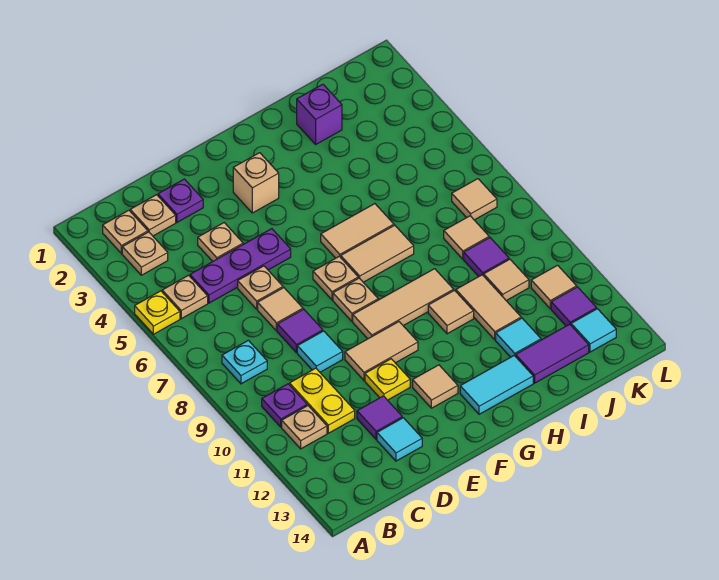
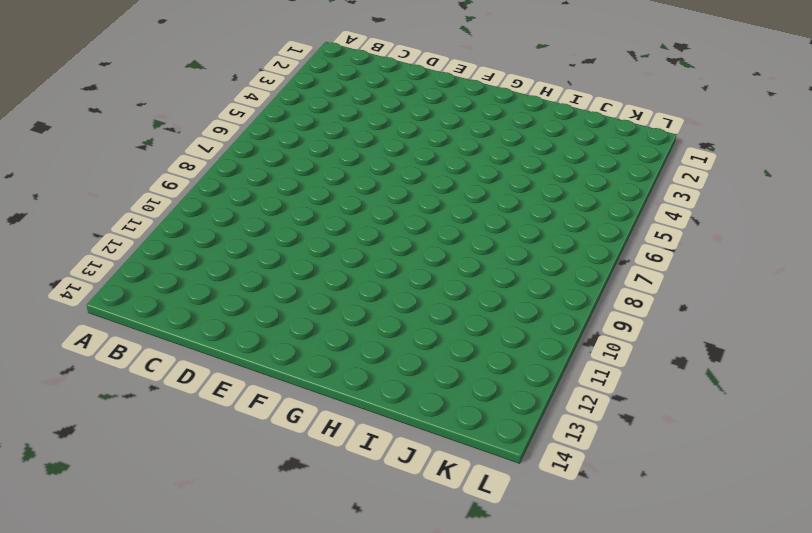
none -> yellow 1x1 plate [135,291,180,334]
none -> tan 1x1 plate [103,210,148,254]
none -> tan 1x1 plate [122,232,168,275]
none -> tan 1x1 plate [162,275,208,319]

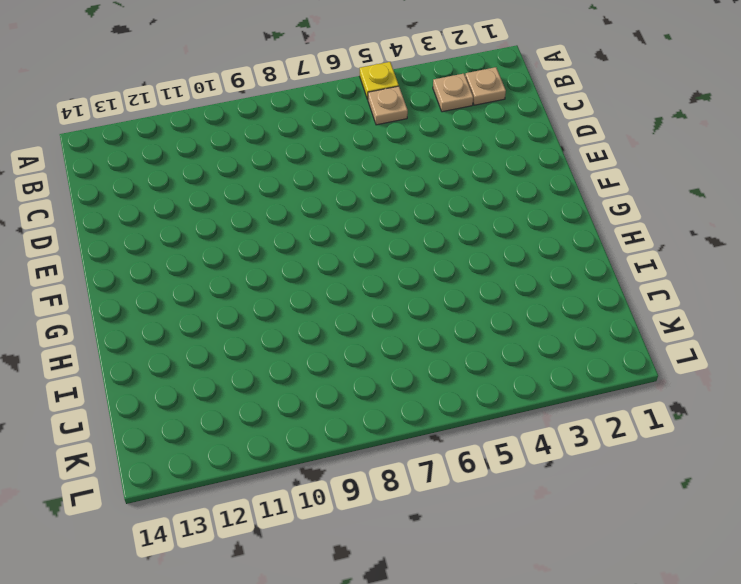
none -> cyan 1x1 plate [222,340,267,384]
none -> purple 1x1 plate [262,384,307,427]
none -> tan 1x1 plate [282,406,327,449]
none -> tan 1x1 plate [130,195,176,236]

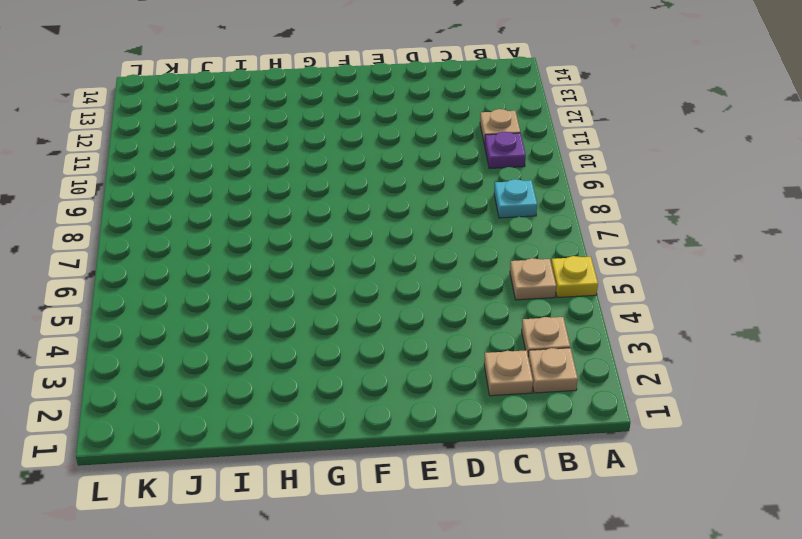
none -> purple 1x3 plate [190,229,291,303]
none -> yellow 1x2 plate [290,368,355,433]
none -> purple 1x1 plate [158,179,203,222]
none -> tan 1x1 plate [198,223,243,261]

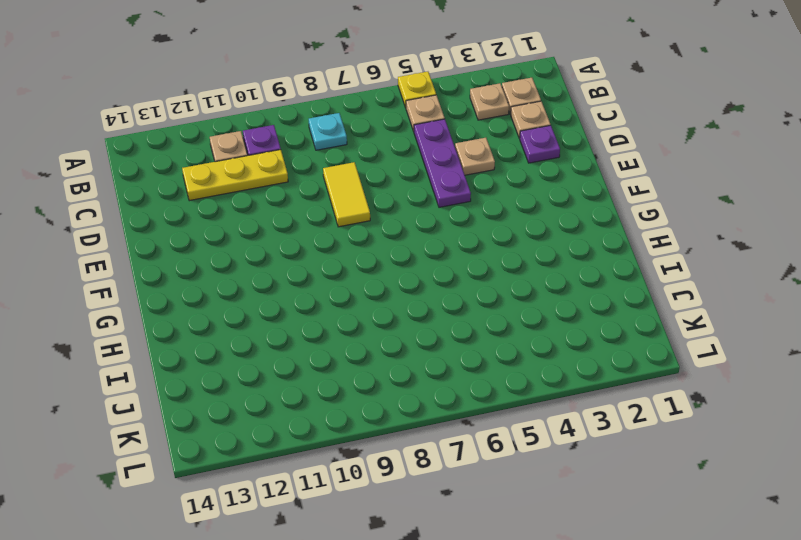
yellow 1x3 plate [182,150,288,201] -> yellow 1x2 plate [290,368,355,433]
yellow 1x2 tile [323,162,370,227] -> purple 1x1 tile [277,309,323,353]
none -> tan 1x1 plate [238,266,283,309]
none -> tan 1x1 tile [258,288,303,331]
none -> cyan 1x1 tile [297,331,343,372]
none -> purple 1x1 tile [357,396,402,439]

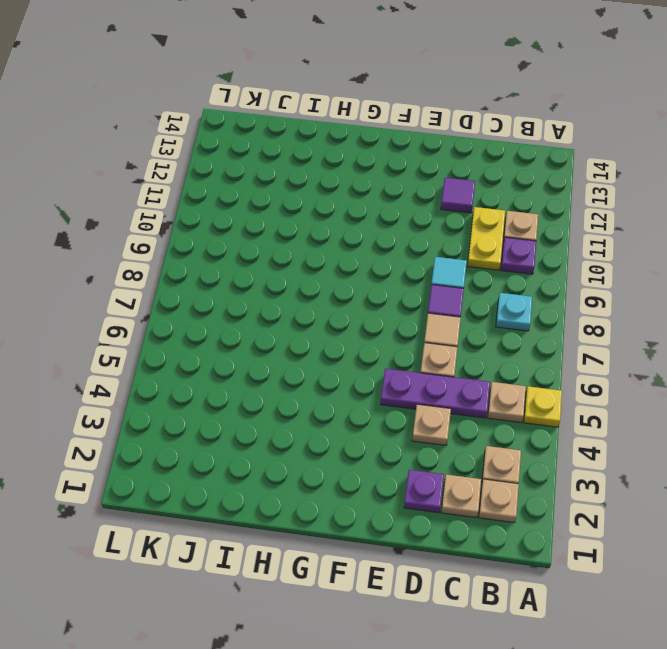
none -> cyan 1x1 tile [377,418,422,461]
none -> tan 1x2 tile [345,322,418,380]
none -> yellow 1x1 plate [365,359,410,400]
none -> tan 1x1 brick [233,153,279,213]

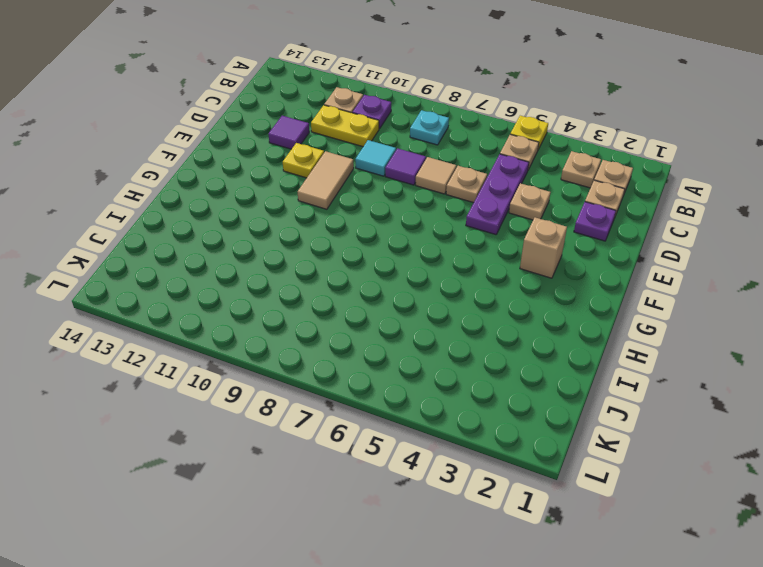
none -> cyan 1x1 tile [377,418,422,461]
none -> tan 1x1 plate [313,256,358,300]
none -> tan 1x1 plate [333,278,378,321]
none -> tan 1x3 tile [353,269,454,339]

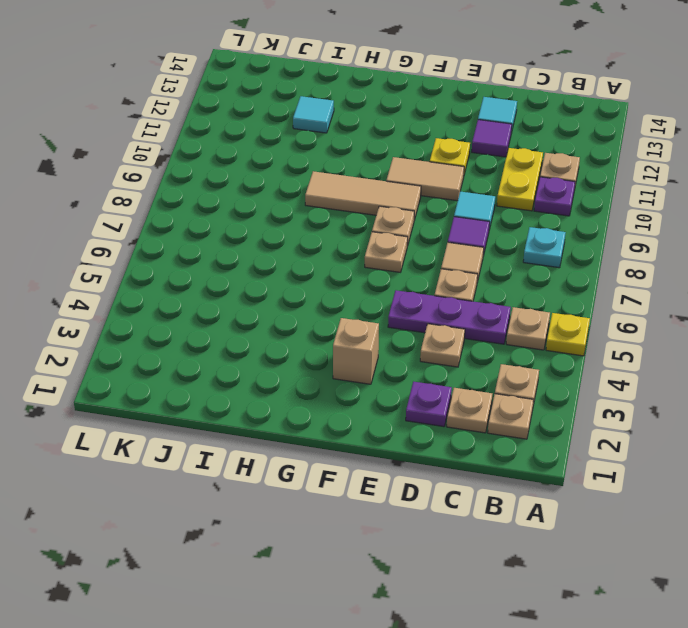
none -> tan 1x1 tile [413,365,458,408]
none -> tan 1x2 tile [321,204,394,258]
none -> tan 1x2 tile [341,225,414,282]
none -> cyan 1x2 tile [460,356,533,414]

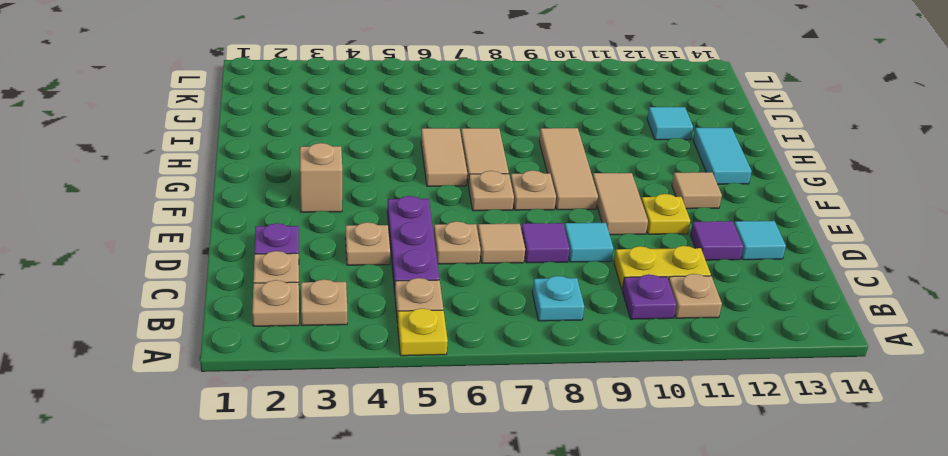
none -> tan 1x1 tile [428,290,474,334]
none -> purple 1x1 brick [297,84,342,144]
none -> tan 1x2 tile [456,275,521,340]
none -> purple 1x2 tile [516,324,589,383]

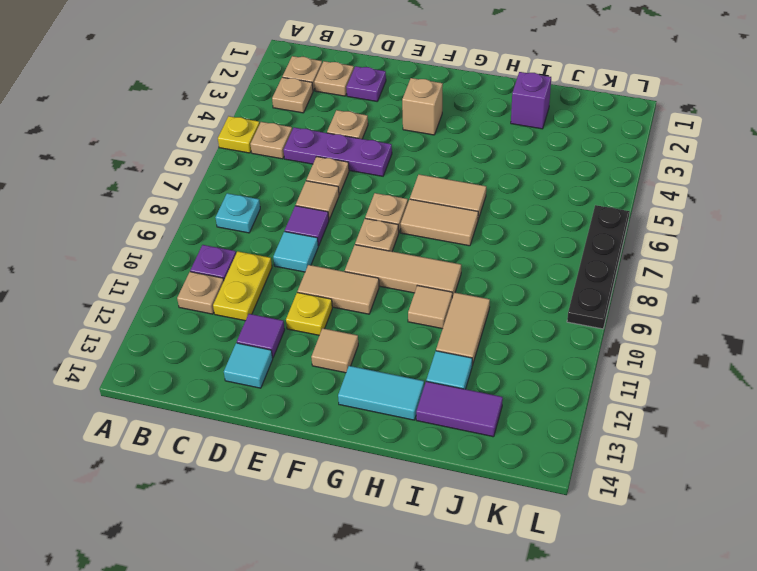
black 1x4 plate [567,205,630,329] -> none
none -> tan 1x1 tile [444,216,489,259]
none -> purple 1x1 tile [464,238,509,277]
none -> tan 1x1 tile [484,259,529,301]
none -> tan 1x1 tile [452,179,497,220]

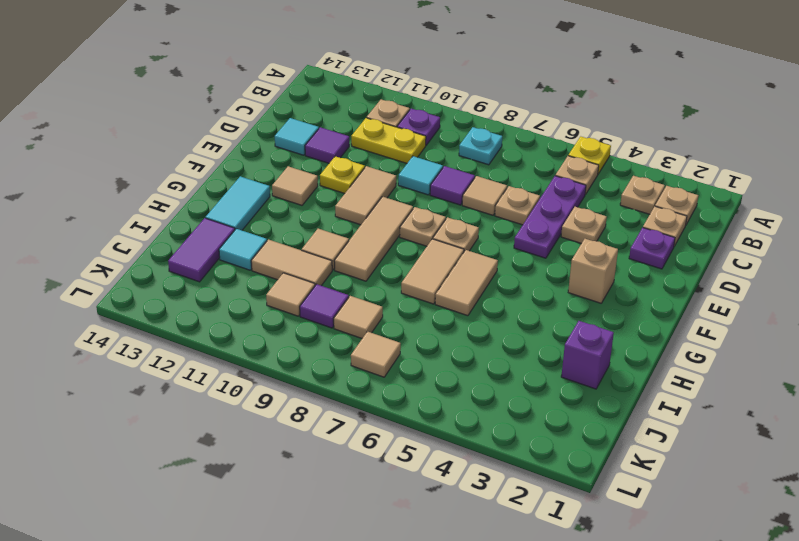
none -> tan 1x1 tile [531,265,577,309]
none -> purple 1x1 tile [551,287,597,326]
none -> cyan 1x1 tile [571,309,616,352]

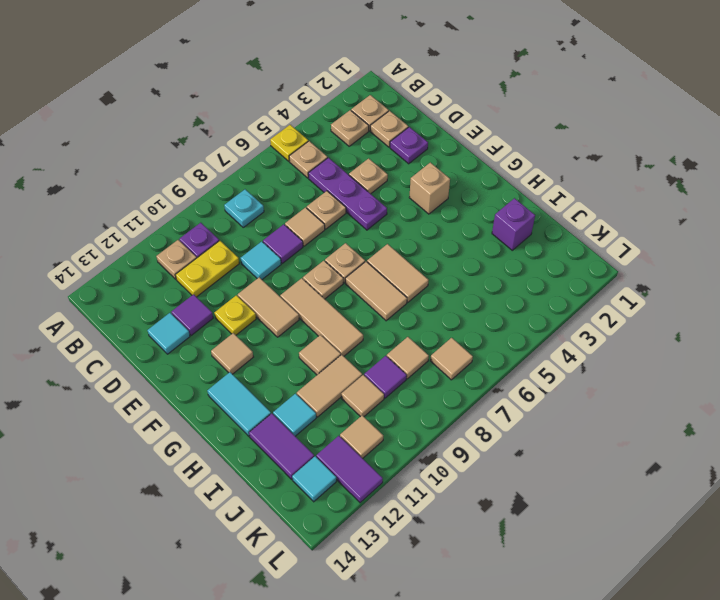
purple 1x2 tile [316,436,383,503] -> purple 1x1 tile [551,287,597,326]

